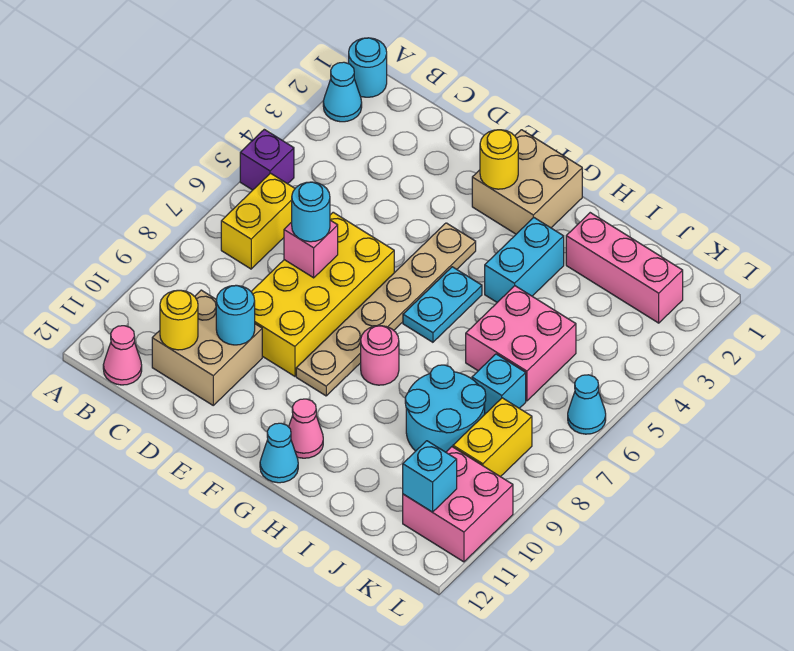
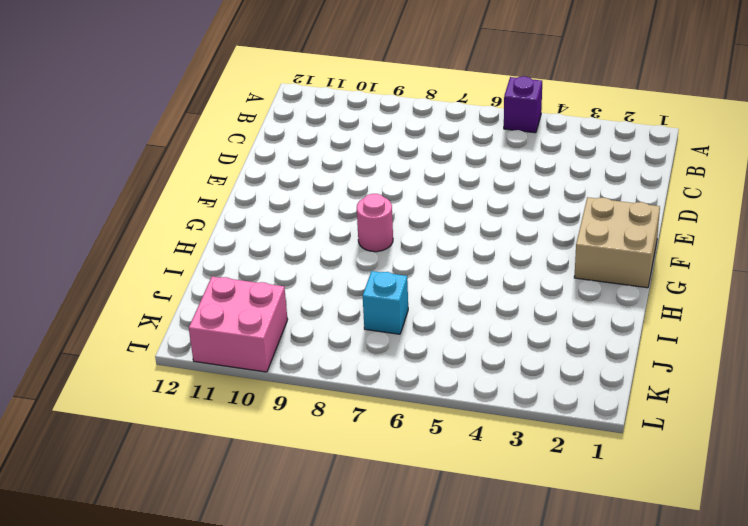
none -> cyan 1x1 round brick [349,38,387,97]
none -> cyan 1x1 cone [323,62,362,122]
none -> yellow 1x2 brick [221,173,295,269]

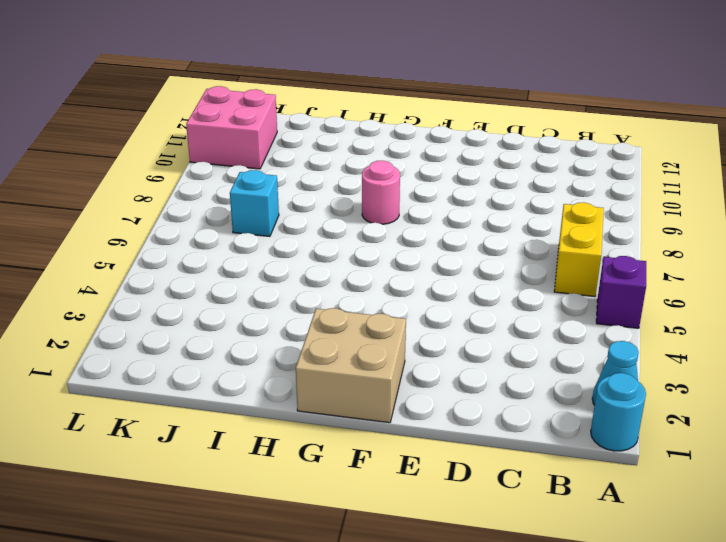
none -> pink 1x1 cone [103,326,142,385]
none -> tan 2x2 brick [152,290,262,405]
none -> yellow 2x4 brick [251,212,394,376]

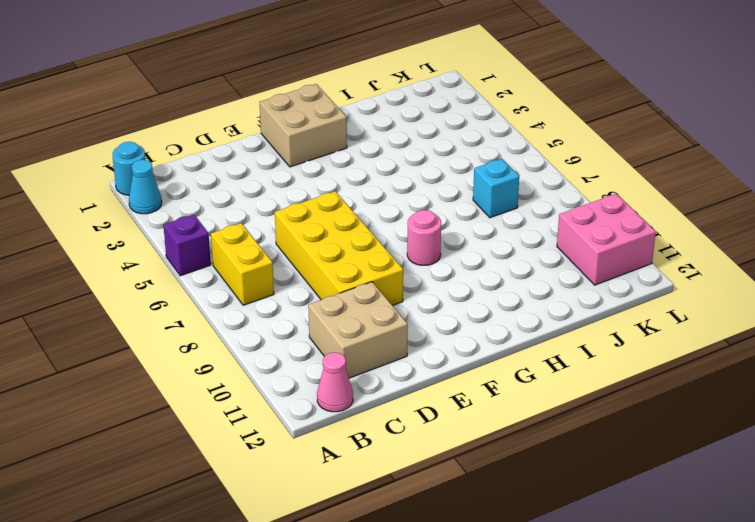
none -> tan 1x6 plate [296,223,476,396]
none -> cyan 1x2 plate [403,267,482,342]
none -> pink 1x1 cone [289,399,323,458]

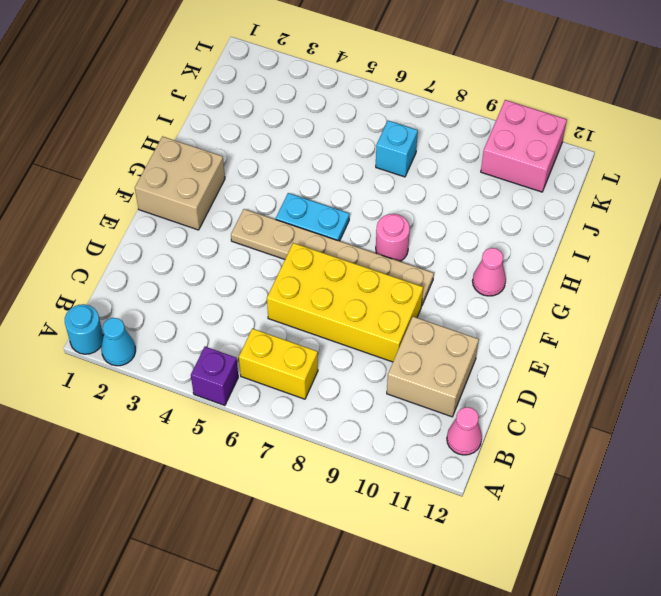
none -> cyan 1x1 cone [260,423,298,483]
none -> cyan 1x2 brick [485,217,564,302]
none -> pink 1x3 brick [566,213,683,323]

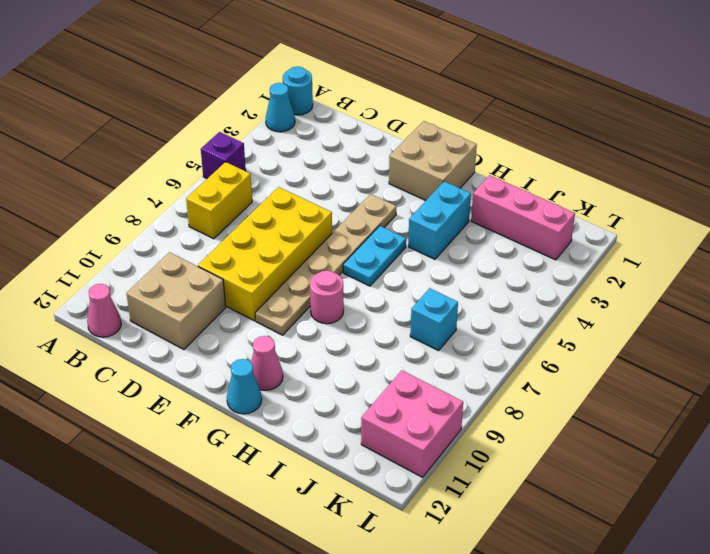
none -> pink 2x2 brick [466,286,576,401]
none -> cyan 2x2 round brick [405,365,486,452]
none -> yellow 1x2 brick [453,398,532,477]

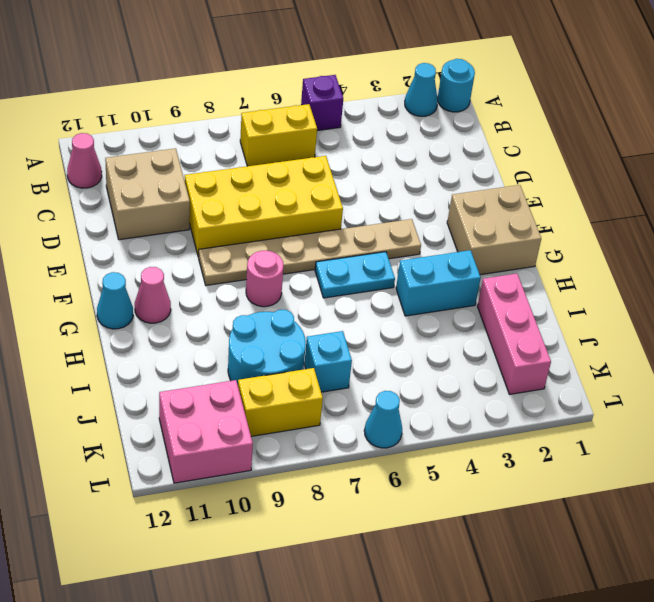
none -> pink 2x2 brick [466,286,576,401]
none -> yellow 1x1 round brick [160,290,198,350]
none -> pink 1x1 brick [284,220,338,278]

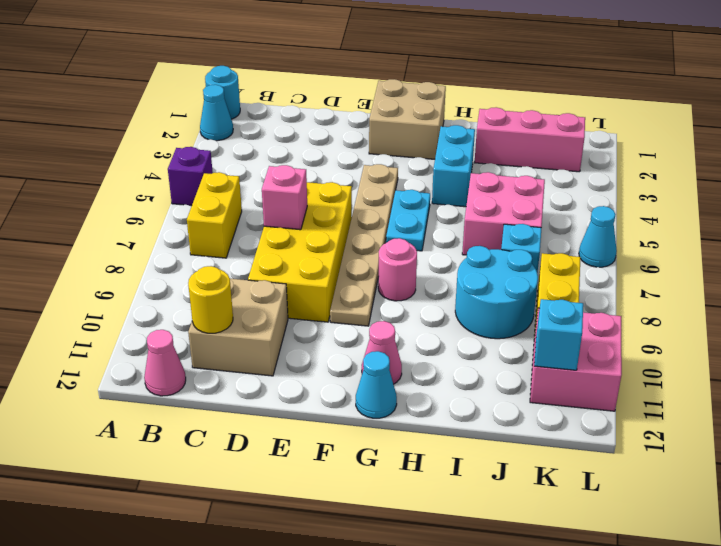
none -> cyan 1x1 round brick [216,285,255,345]
none -> yellow 1x1 round brick [480,130,518,189]
none -> cyan 1x1 round brick [292,182,330,242]

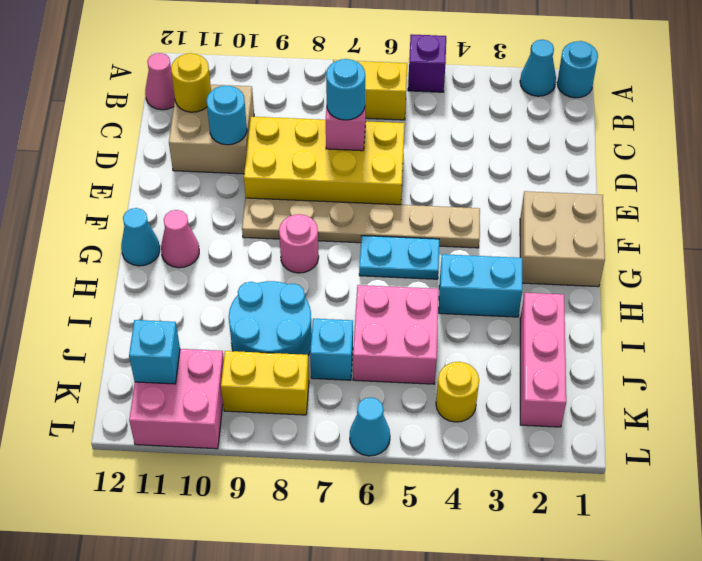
yellow 1x1 round brick [436,362,479,422] -> yellow 1x1 round brick moved to [480,130,518,189]

